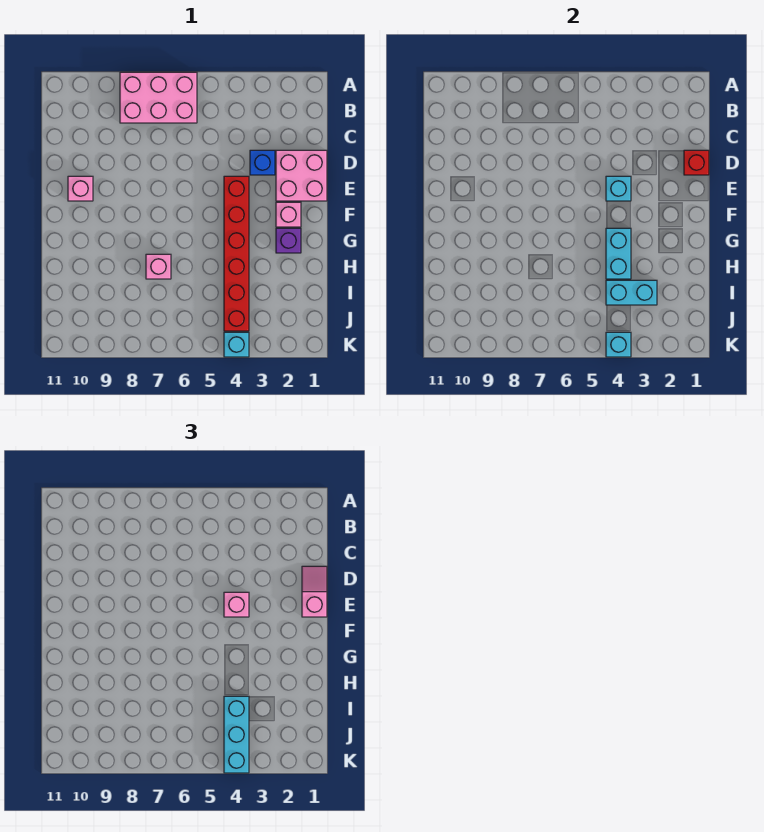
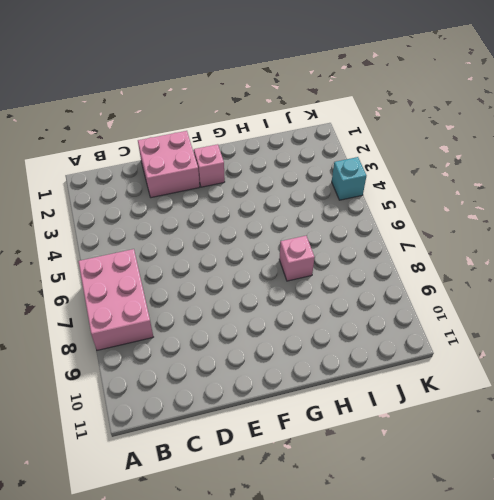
none -> blue 1x1 brick [250,150,275,175]
none -> red 1x6 brick [224,176,249,331]
none -> pink 1x1 brick [68,176,93,201]

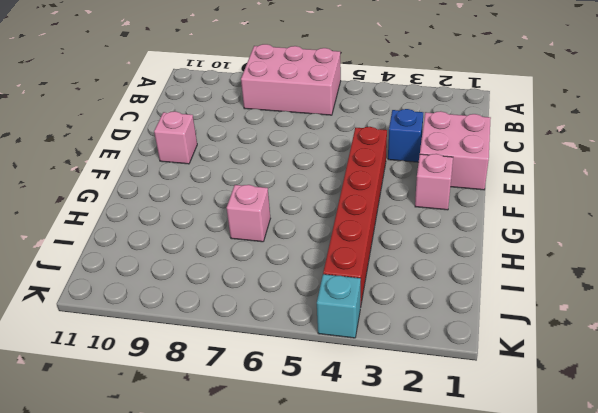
none -> purple 1x1 brick [276,228,301,253]
none -> red 1x1 brick [684,150,709,175]
none -> cyan 1x1 brick [606,176,631,201]

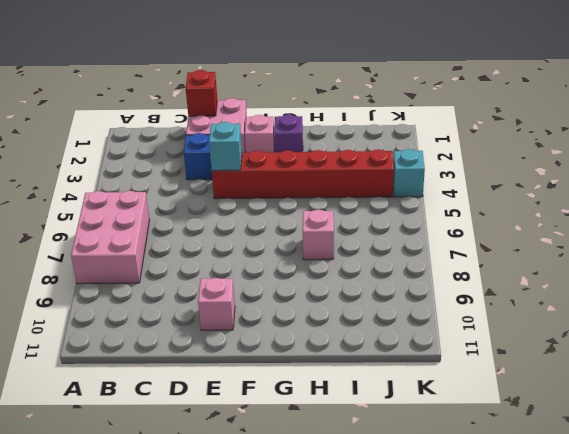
none -> cyan 1x2 brick [606,228,631,279]
none -> cyan 1x2 brick [606,280,657,305]
none -> cyan 1x1 brick [606,332,631,357]

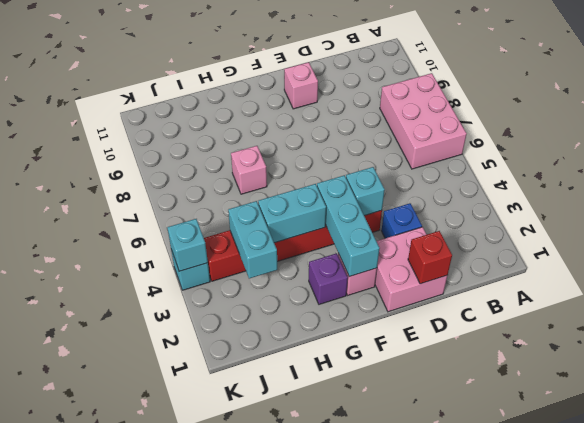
cyan 1x3 brick [317,175,380,277] -> cyan 1x3 brick turned to [224,696,249,773]
none -> pink 1x2 slope [302,566,327,617]
none -> pink 1x1 brick [224,592,249,617]

